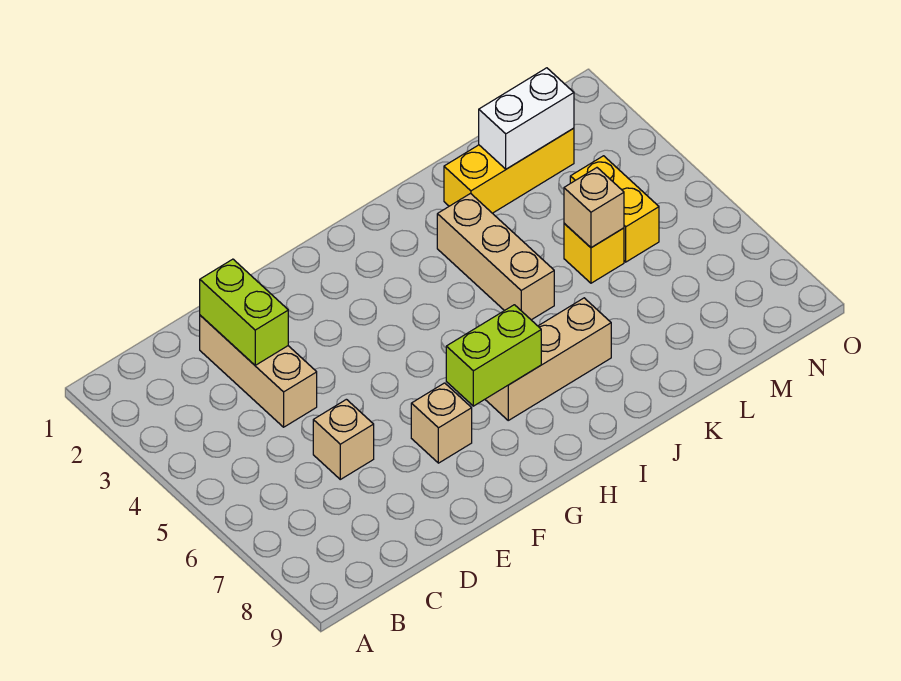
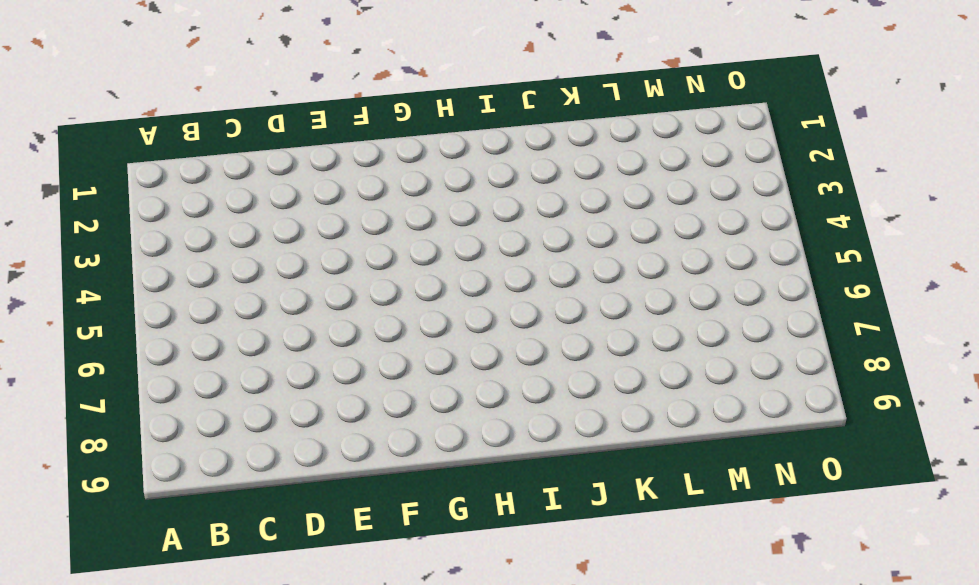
none -> tan 1x3 brick [200,315,317,427]
none -> tan 1x1 brick [313,399,374,479]
none -> tan 1x1 brick [411,383,472,463]

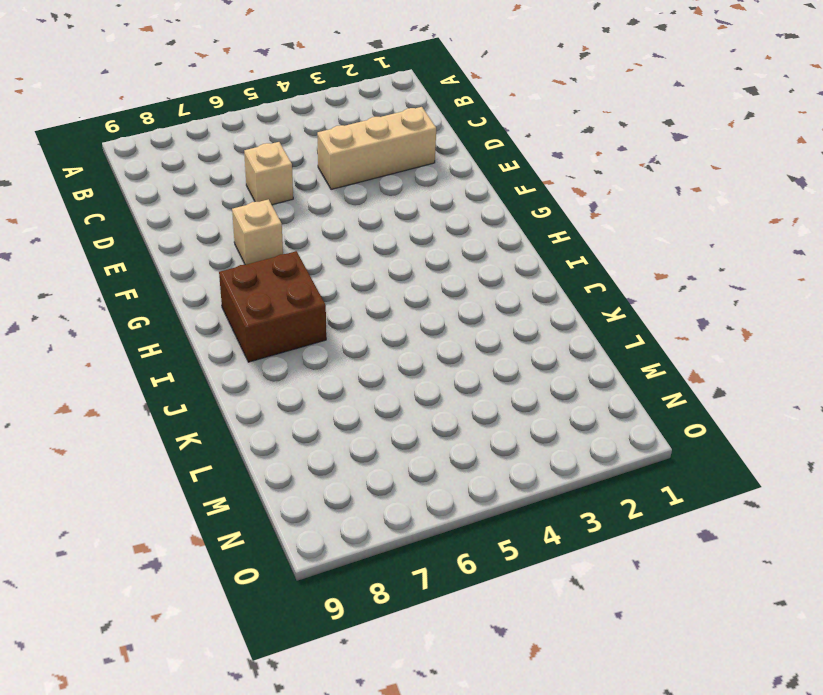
brown 2x2 brick [219,251,326,362] -> tan 1x3 brick [485,298,611,420]
none -> tan 1x3 brick [437,194,554,320]
none -> yellow 1x3 brick [444,128,574,213]
none -> yellow 1x1 brick [564,223,624,283]

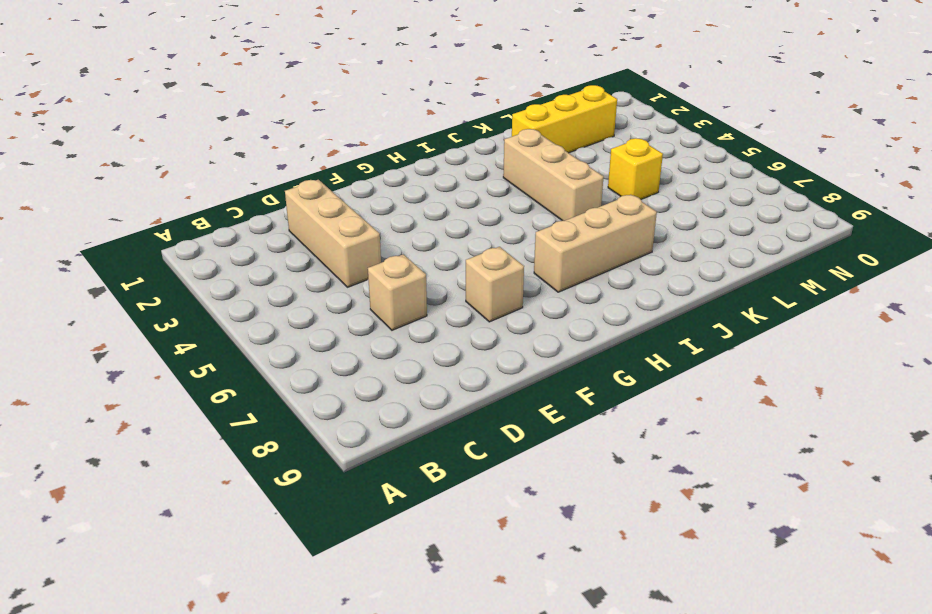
none -> yellow 1x2 brick [570,156,659,262]
none -> lime 1x2 brick [200,259,288,365]
none -> lime 1x2 brick [446,305,541,406]

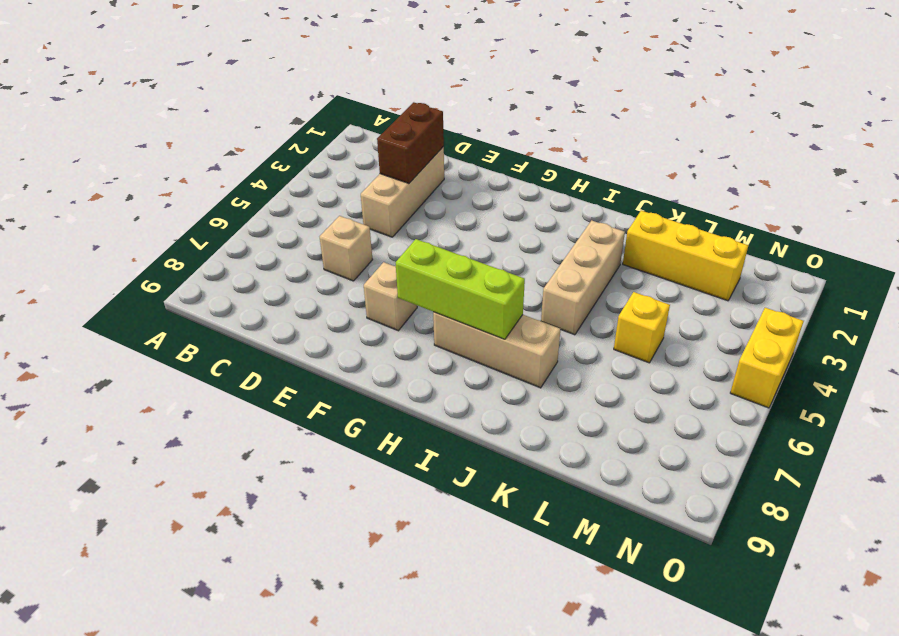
brown 1x2 brick [377,102,444,183] -> lime 1x2 brick [200,259,288,365]
lime 1x3 brick [396,239,525,339] -> lime 1x2 brick [446,305,541,406]
yellow 1x2 brick [730,308,804,408] -> yellow 1x2 brick moved to [570,156,659,262]
none -> white 1x2 brick [479,68,574,169]
none -> tan 1x1 brick [564,168,624,248]

